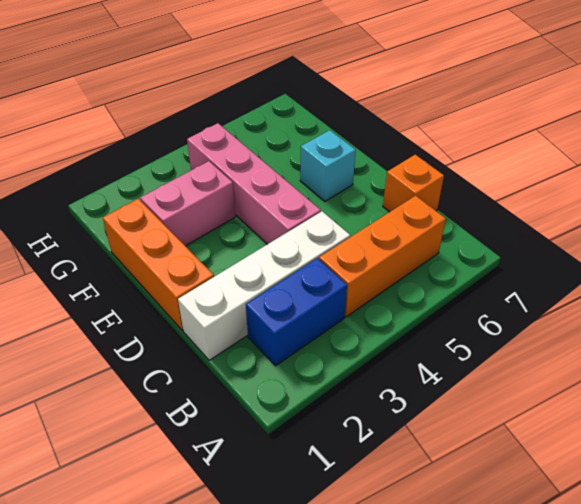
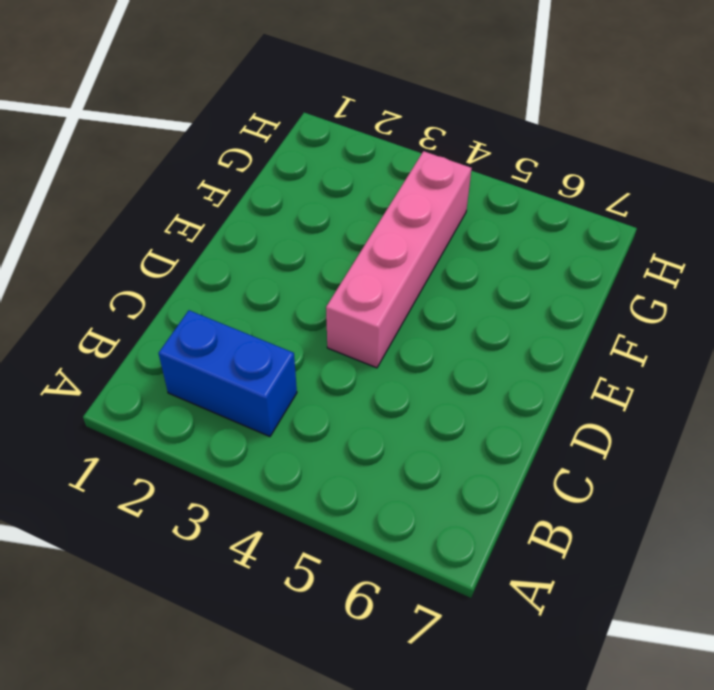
none -> orange 1x3 brick [319,196,446,317]
none -> white 1x4 brick [178,211,350,360]

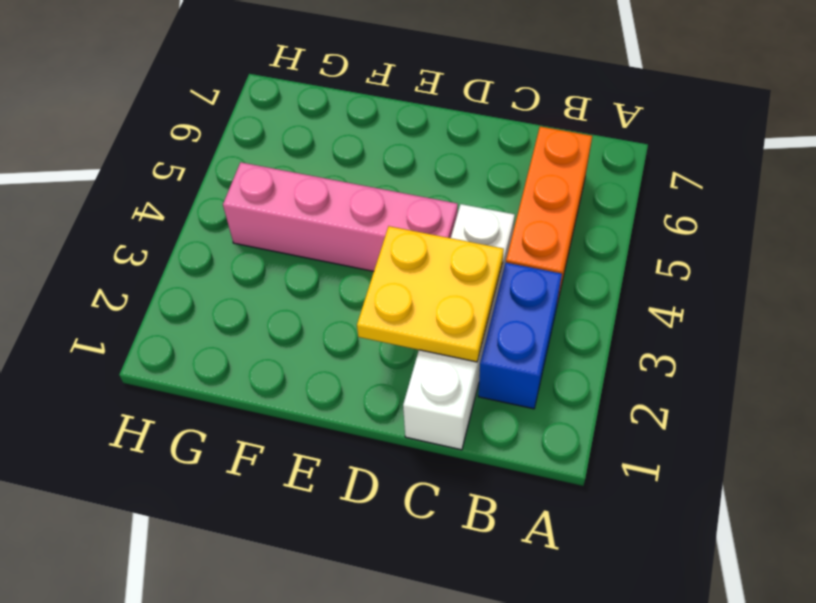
yellow 2x2 plate [357,226,504,362] -> none
none -> orange 1x1 brick [383,155,444,212]
none -> orange 1x3 brick [103,199,214,331]

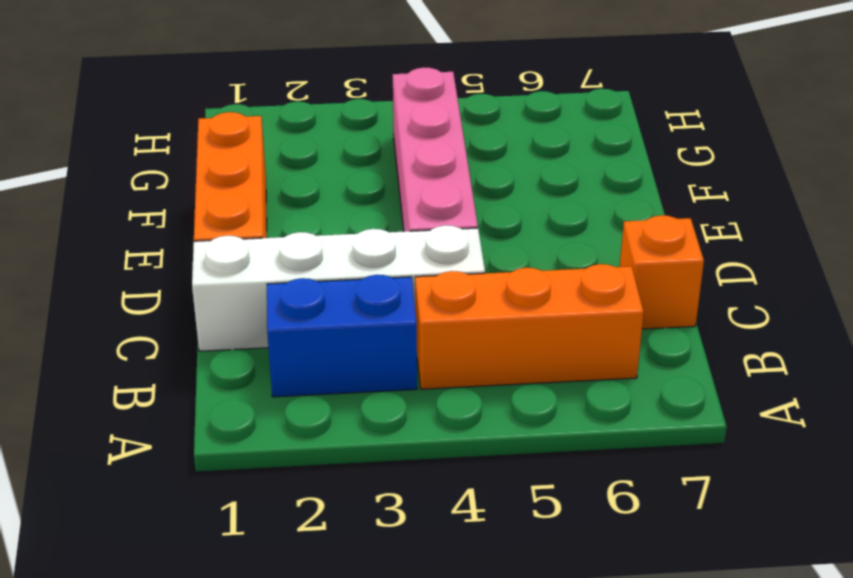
none -> cyan 1x1 brick [300,130,356,201]
none -> pink 1x2 brick [140,161,235,246]

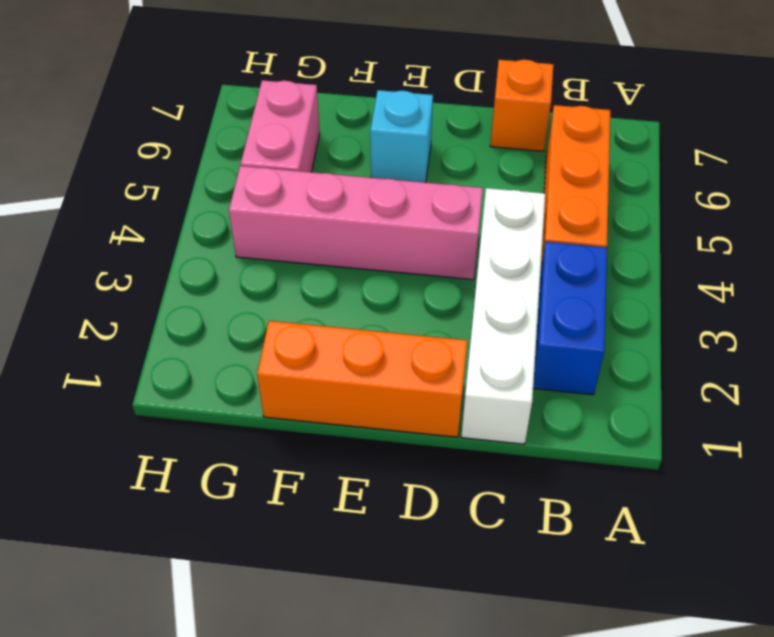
pink 1x2 brick [241,80,320,172] -> pink 1x2 brick moved to [140,161,235,246]

